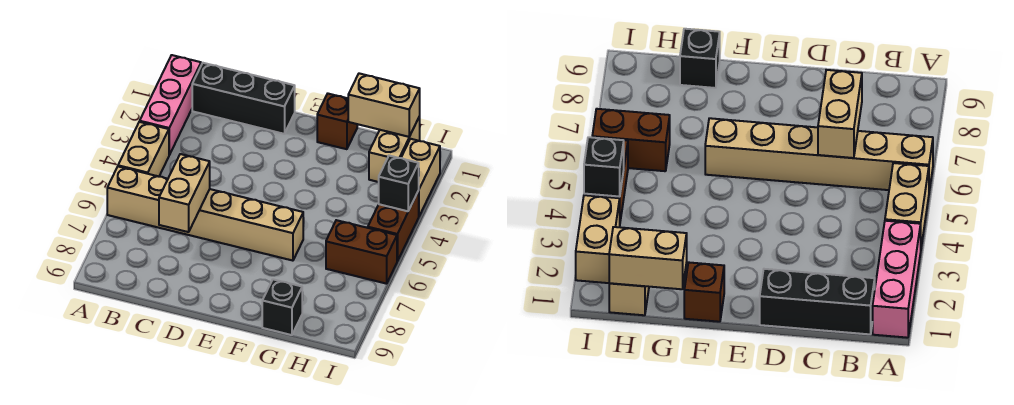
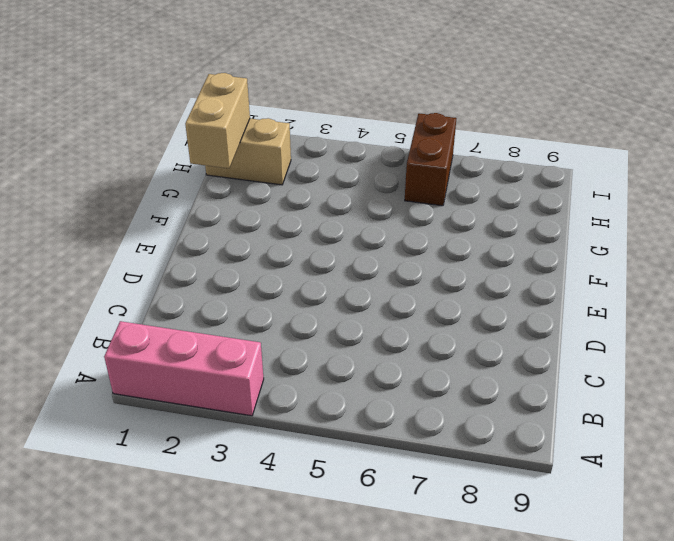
none -> tan 1x2 brick [118,122,169,176]
none -> tan 1x6 brick [107,167,303,261]
none -> black 1x3 brick [192,63,295,134]

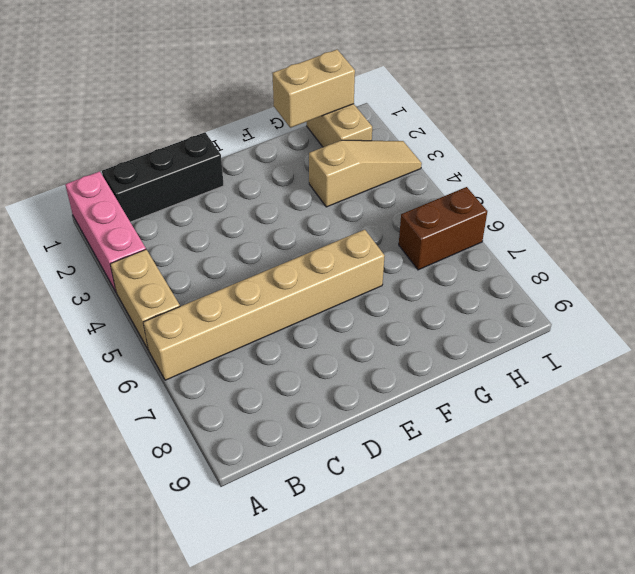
tan 1x3 slope [309,140,422,207] -> tan 1x2 brick [401,139,440,216]
none -> brown 1x1 brick [317,94,357,149]
none -> black 1x1 brick [262,279,302,335]
none -> brown 1x2 brick [368,191,419,261]

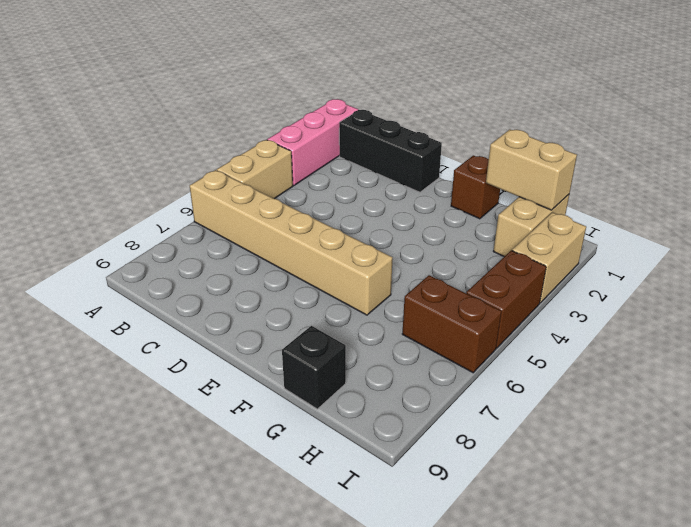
none -> tan 1x2 brick [159,154,210,232]
none -> black 1x1 brick [379,156,419,211]

